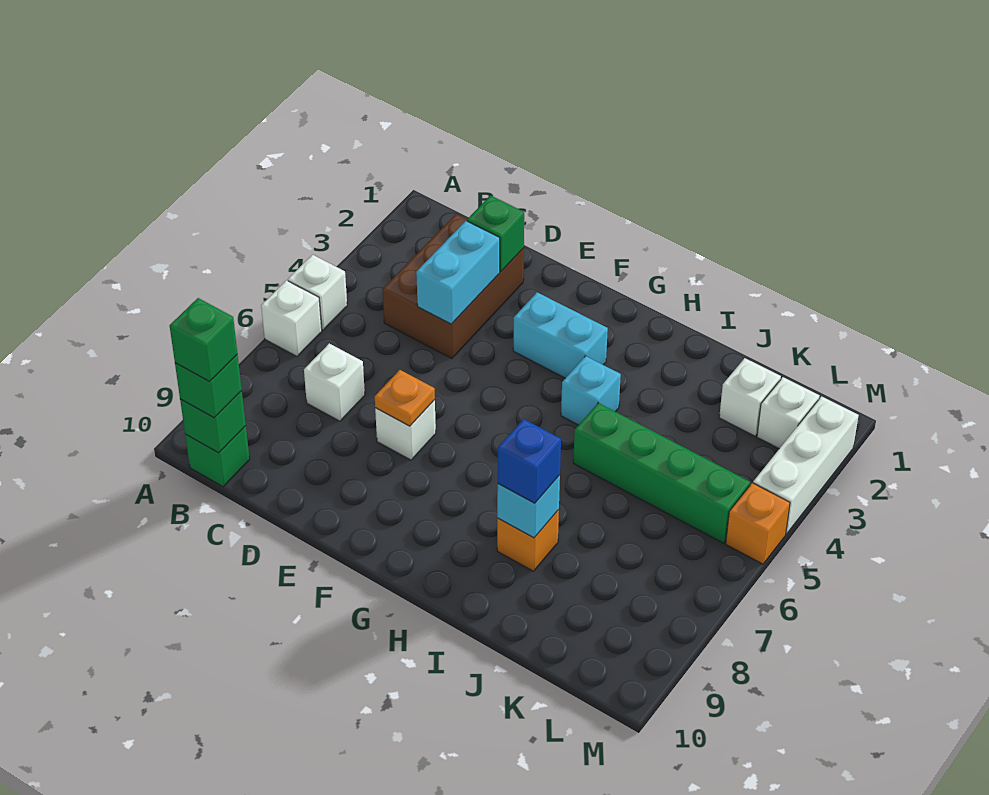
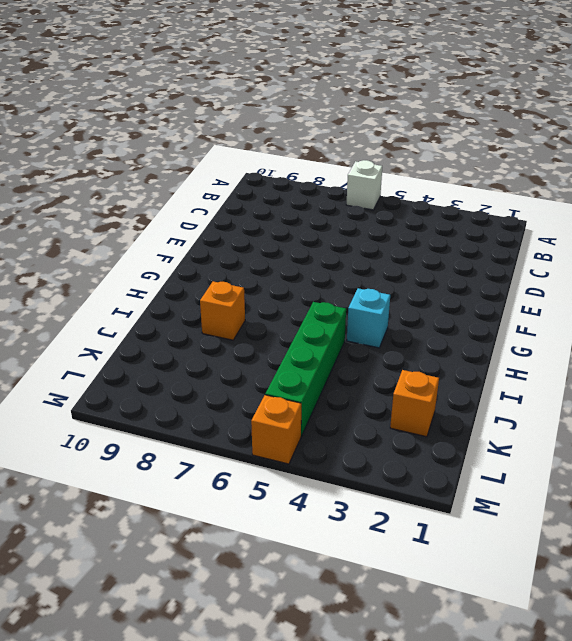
orange 1x1 brick [390,370,439,437] -> white 1x1 brick [719,358,781,436]
none -> white 1x1 brick [288,255,347,330]
none -> green 1x1 brick [185,426,250,487]
none -> brown 2x3 brick [383,214,524,359]

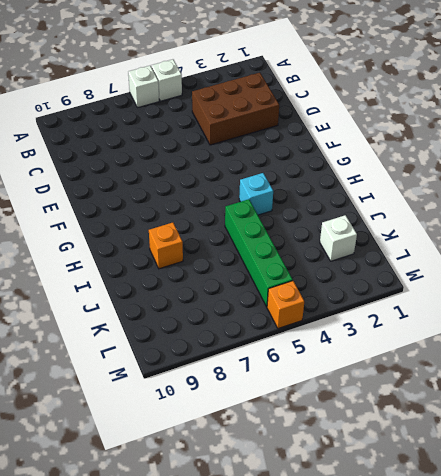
none -> green 1x1 brick [185,426,250,487]
none -> white 1x1 brick [304,343,365,421]
none -> white 1x1 brick [375,400,436,460]

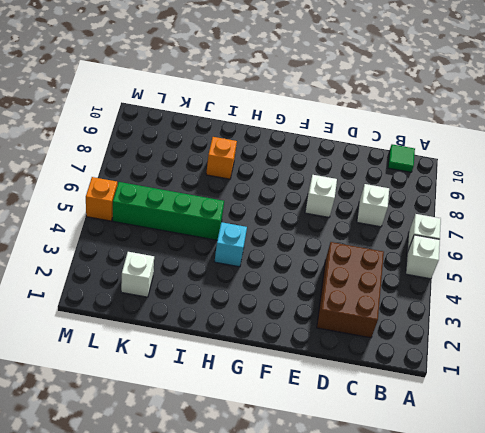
green 1x1 tile [388,144,415,172] -> green 1x1 brick [185,426,250,487]
none -> cyan 1x2 brick [513,292,608,378]
none -> white 1x1 brick [757,377,819,449]
none -> white 1x3 brick [753,396,859,534]

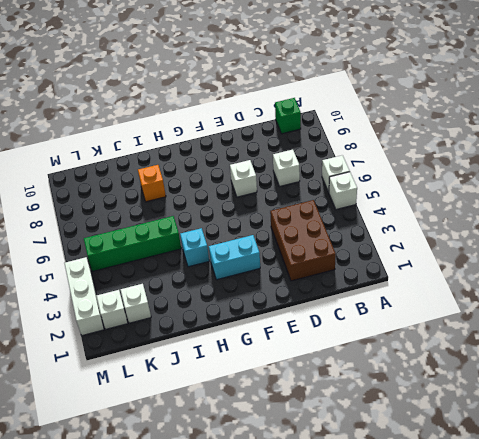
none -> orange 1x1 brick [726,483,790,564]
none -> green 1x1 brick [180,391,246,453]
none -> green 1x1 brick [467,195,524,272]

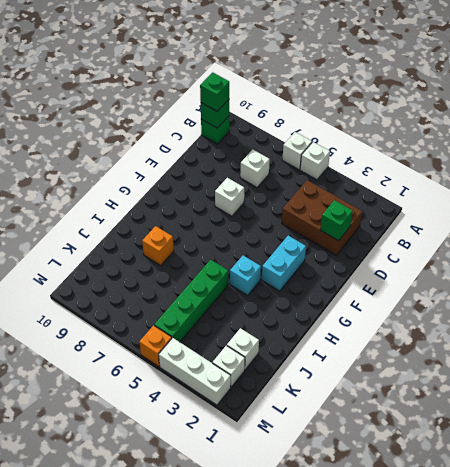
none -> cyan 1x2 brick [416,221,500,324]
none -> orange 1x1 plate [375,370,435,426]
none -> cyan 1x1 brick [497,475,560,538]

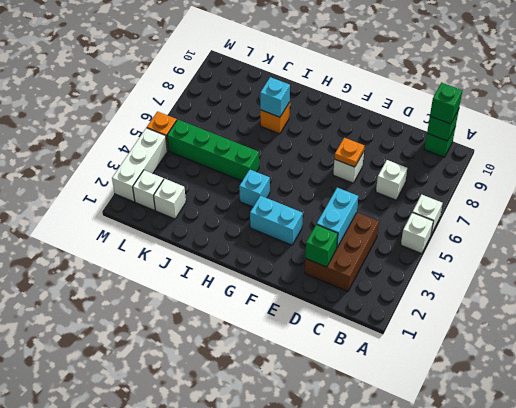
none -> blue 1x1 brick [498,419,561,503]
none -> green 1x1 brick [170,298,237,381]

